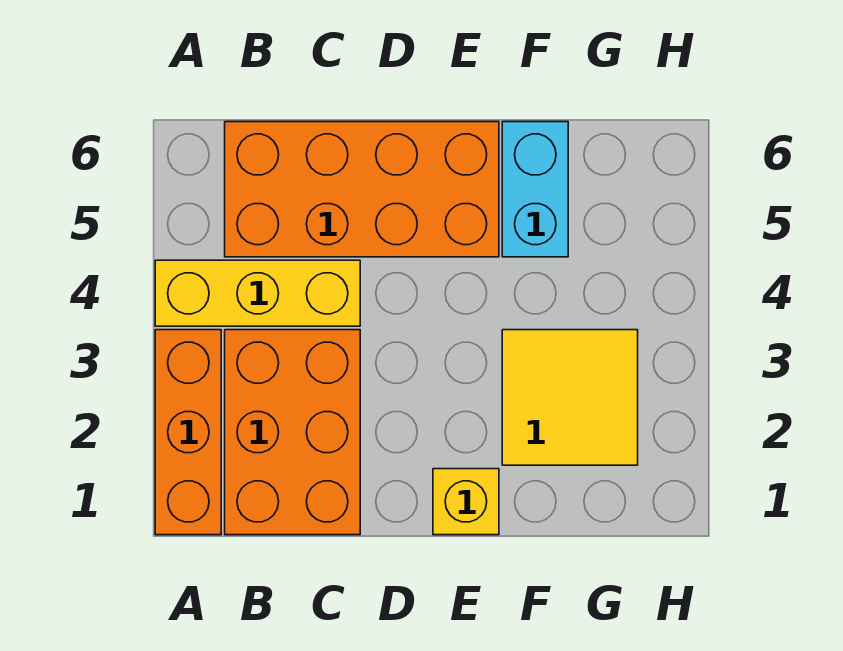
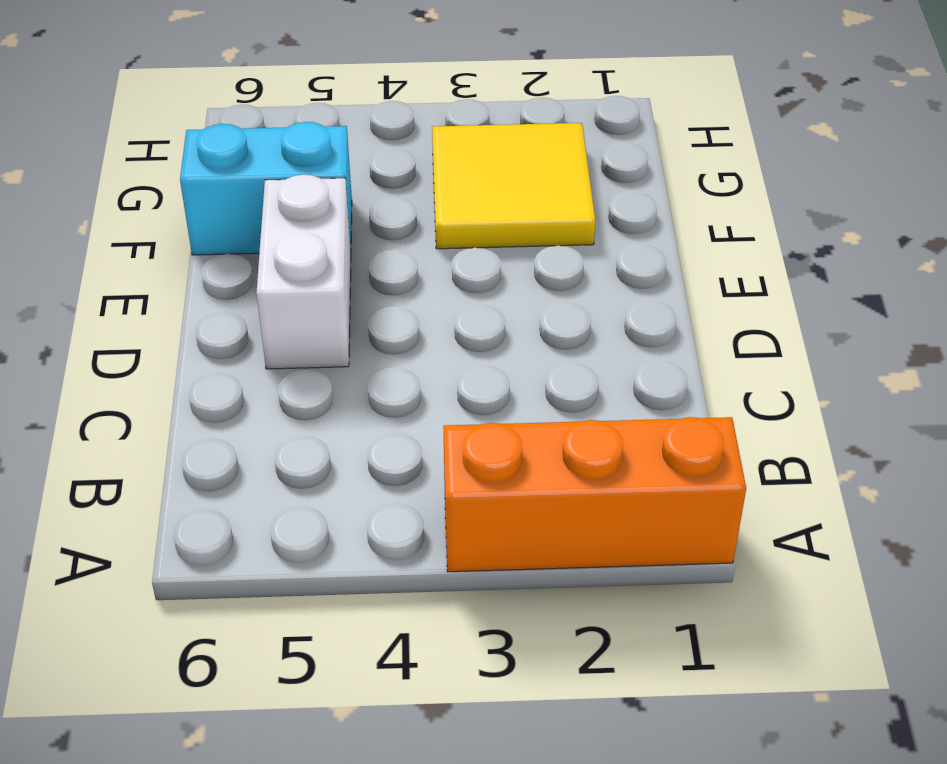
white 1x2 brick [256,175,351,369] -> orange 2x4 brick [225,122,499,257]
none -> yellow 1x3 brick [155,260,360,326]
none -> orange 2x3 brick [225,330,360,535]

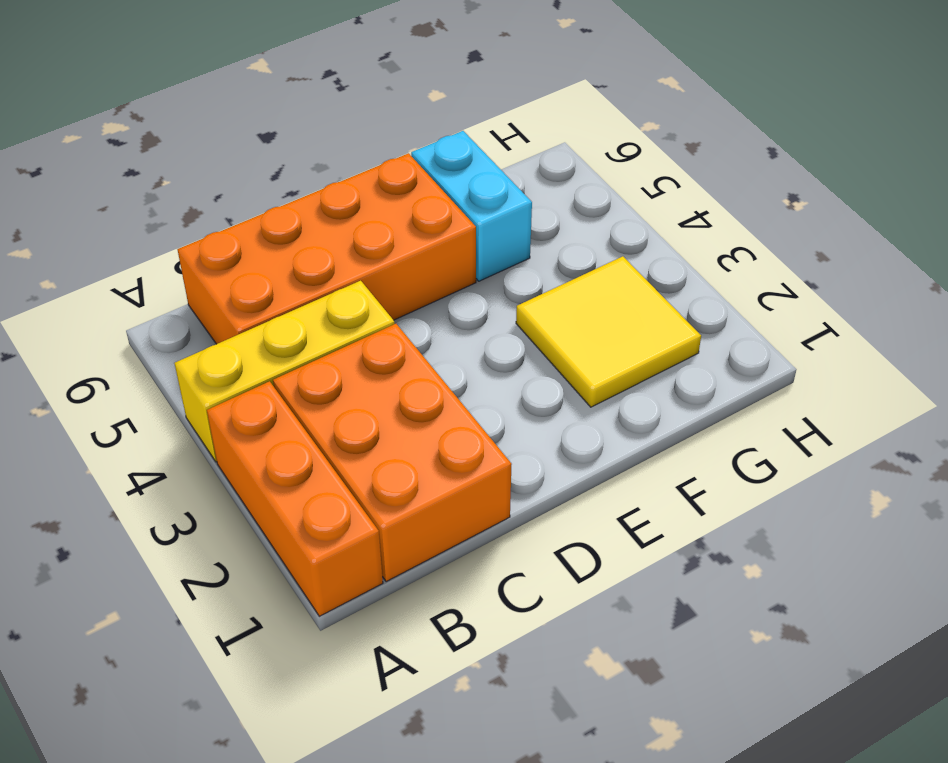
none -> yellow 1x1 brick [433,469,499,535]

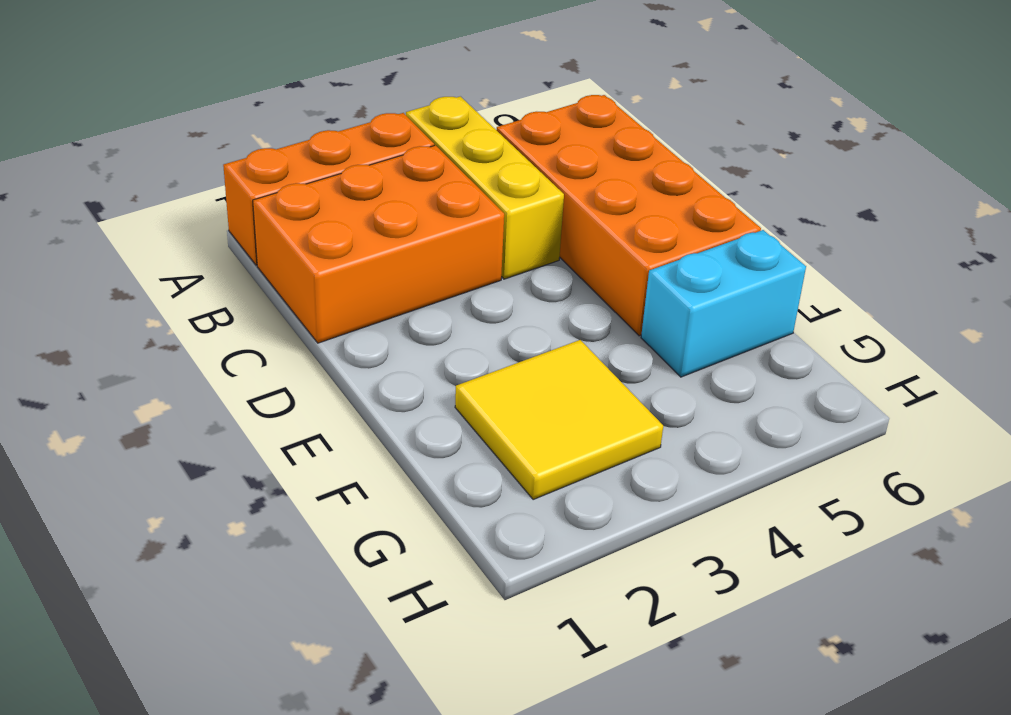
none -> yellow 1x1 brick [433,469,499,535]

